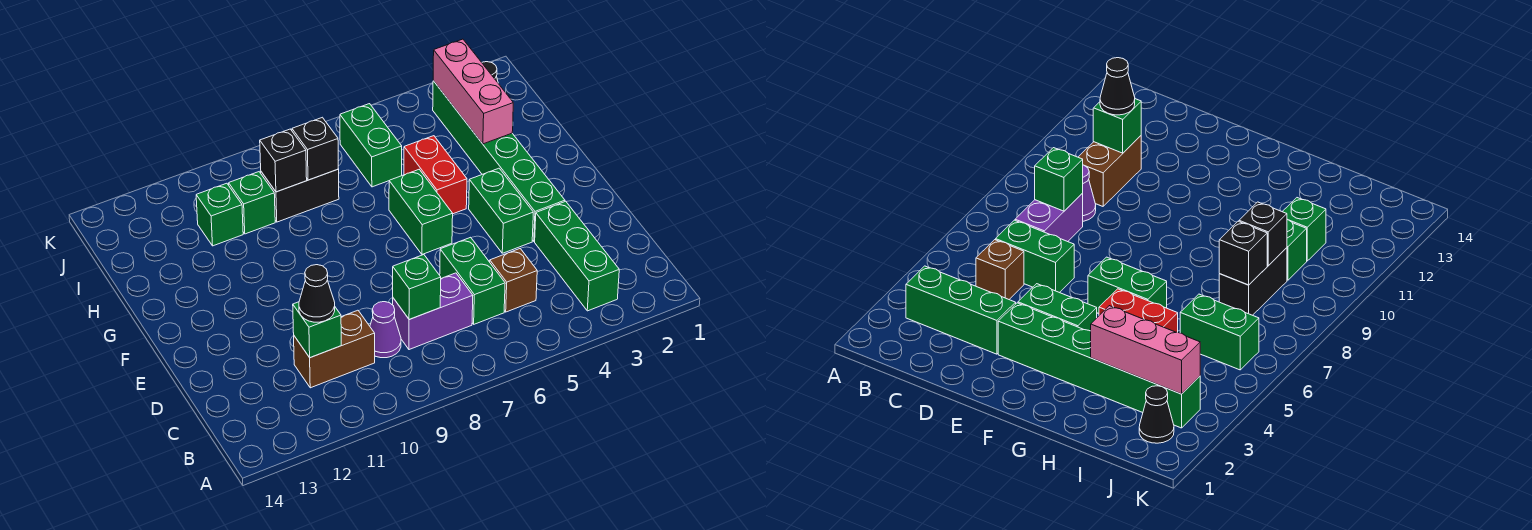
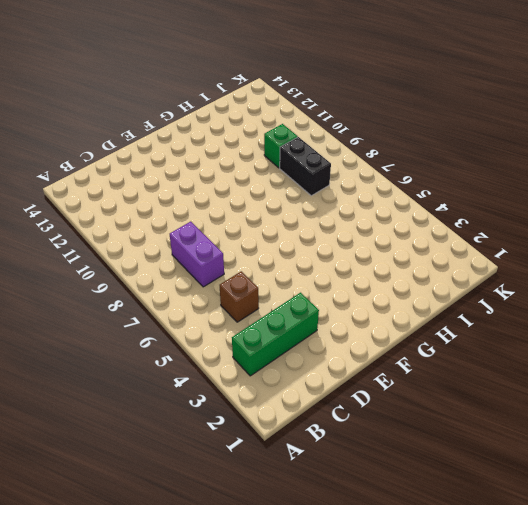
none -> green 1x2 brick [440,237,505,324]
none -> purple 1x1 cone [370,302,401,358]
none -> brown 1x2 brick [294,310,375,388]

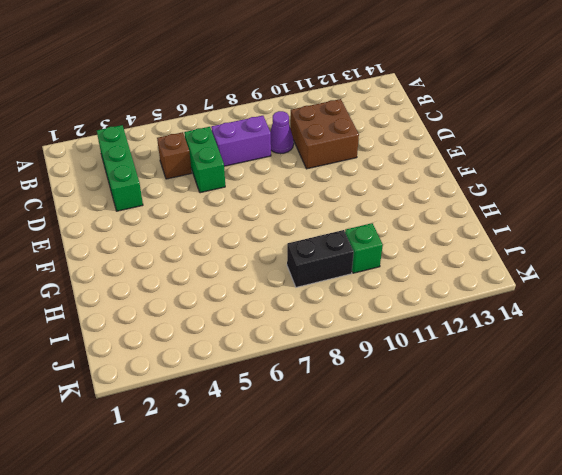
brown 2x2 brick [290,99,359,169] -> brown 1x2 brick [294,310,375,388]
none -> green 1x6 brick [433,81,565,241]
none -> green 1x2 brick [469,168,533,253]
none -> green 1x2 brick [389,170,453,254]

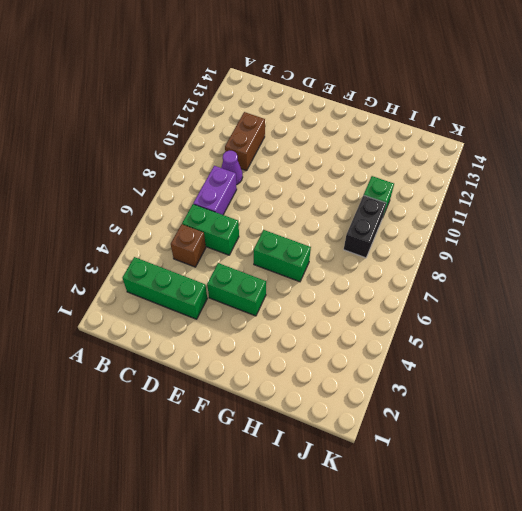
none -> green 1x6 brick [433,81,565,241]
none -> red 1x2 brick [404,136,467,214]
none -> green 1x2 brick [340,104,402,187]

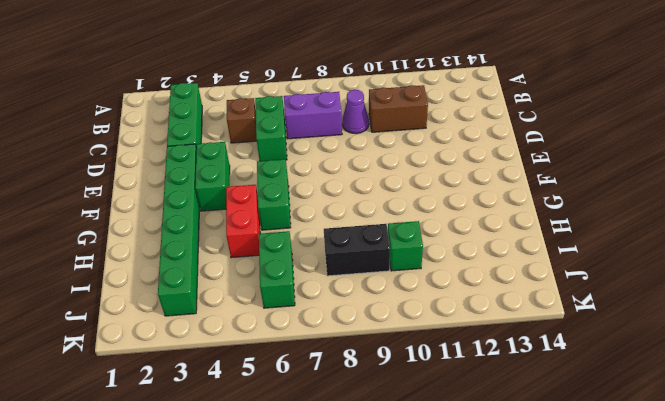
none -> green 1x1 brick [196,183,243,246]
none -> black 1x1 cone [1139,386,1174,443]
none -> green 1x1 brick [393,255,441,320]

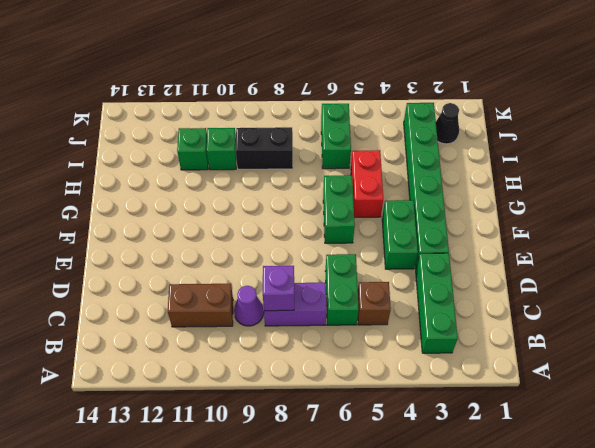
purple 1x1 brick [263,266,294,311] -> green 1x1 brick [393,255,441,320]
none -> green 1x1 brick [293,302,341,358]
none -> pink 1x3 brick [433,39,513,144]
none -> black 1x1 brick [292,117,338,180]

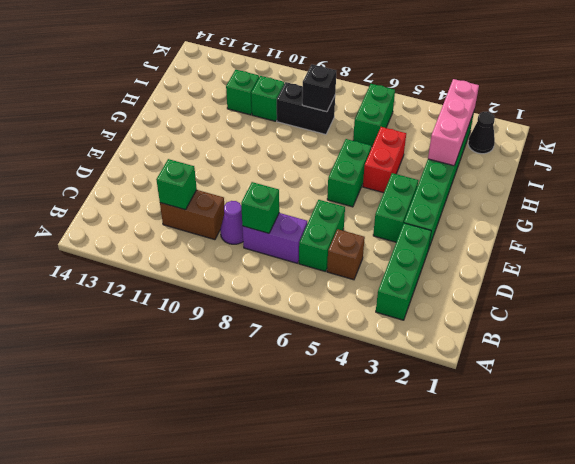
none -> black 1x1 brick [260,129,307,192]
none -> black 1x1 cone [299,265,335,322]

